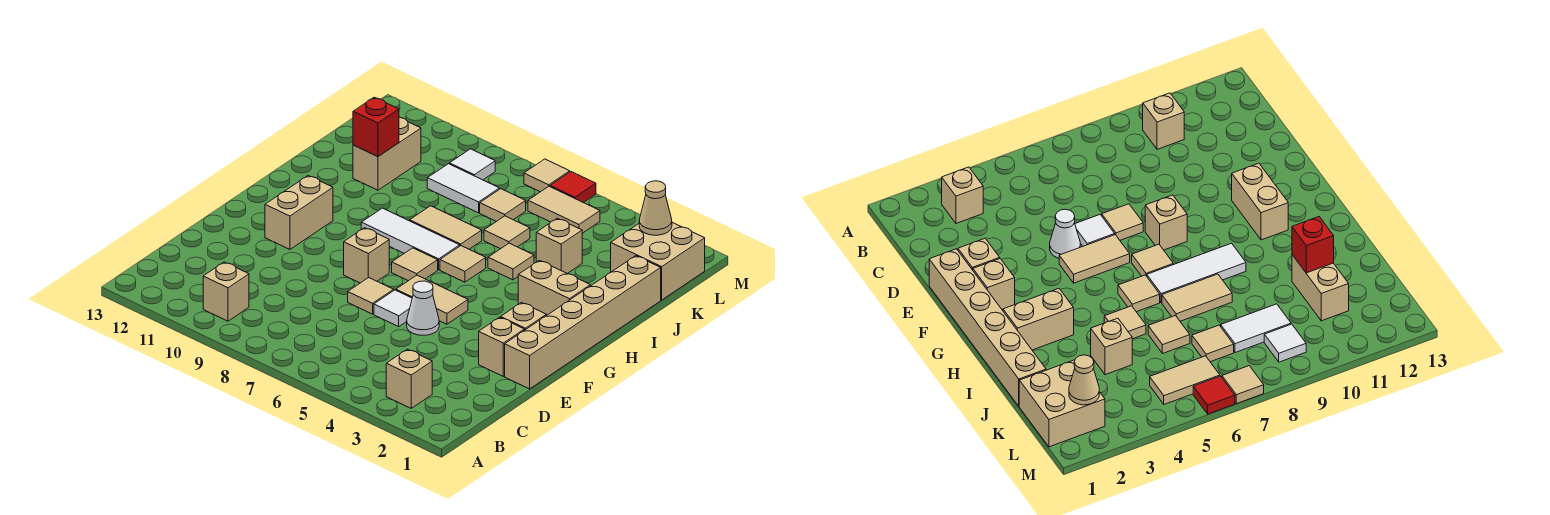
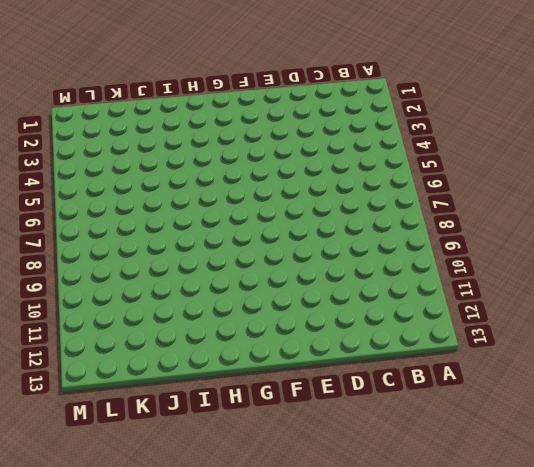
none -> tan 1x1 brick [386,349,432,408]
none -> tan 1x1 brick [203,262,249,321]
none -> tan 1x6 brick [505,256,661,389]

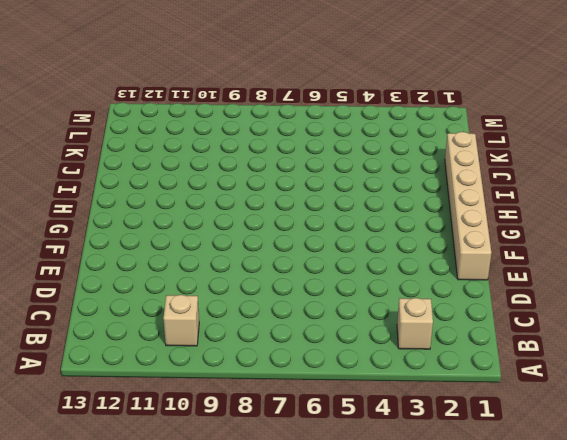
none -> tan 1x1 brick [479,317,524,376]
none -> white 1x1 cone [407,281,439,335]
none -> white 1x1 tile [374,290,412,327]

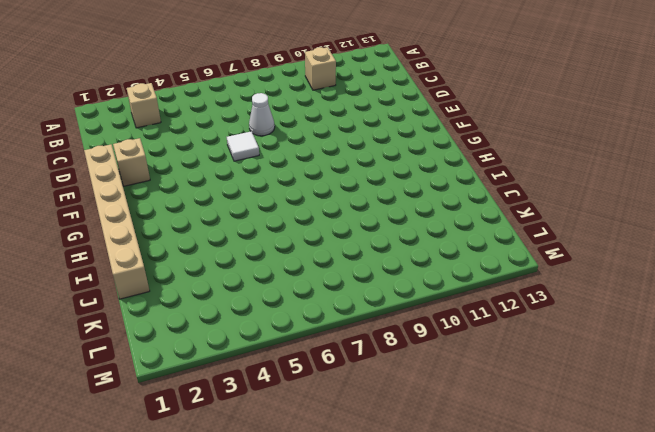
white 1x1 cone [249,93,275,136] -> white 1x1 cone moved to [407,281,439,335]
none -> tan 1x1 tile [348,278,394,314]
none -> tan 1x1 brick [501,303,546,330]
none -> tan 1x2 tile [396,275,468,324]

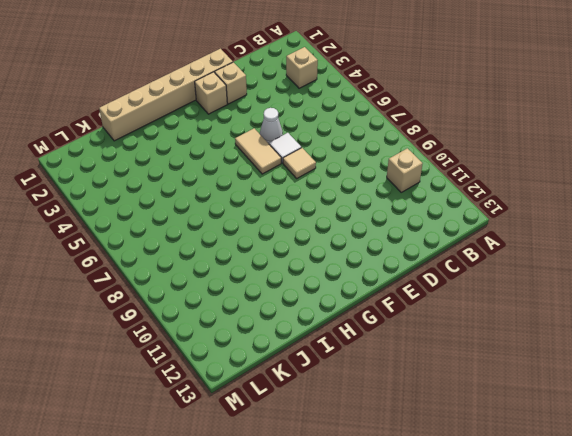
none -> tan 1x1 brick [344,228,389,283]
none -> tan 1x2 brick [265,176,333,249]
none -> tan 1x1 tile [392,248,438,281]

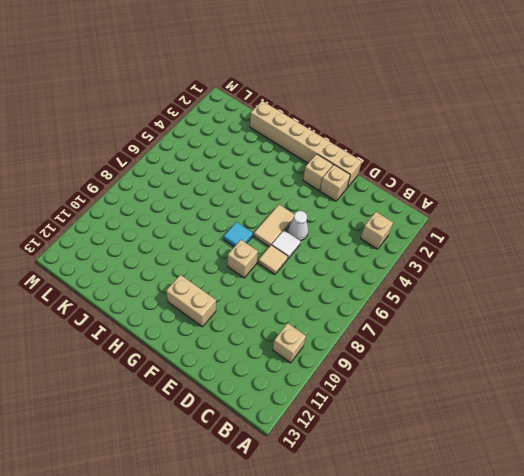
cyan 1x1 tile [224,222,253,247] -> tan 1x1 tile [392,248,438,281]
none -> tan 1x2 brick [518,260,590,316]
none -> tan 1x1 tile [440,246,486,282]
none -> white 1x3 tile [361,208,460,270]

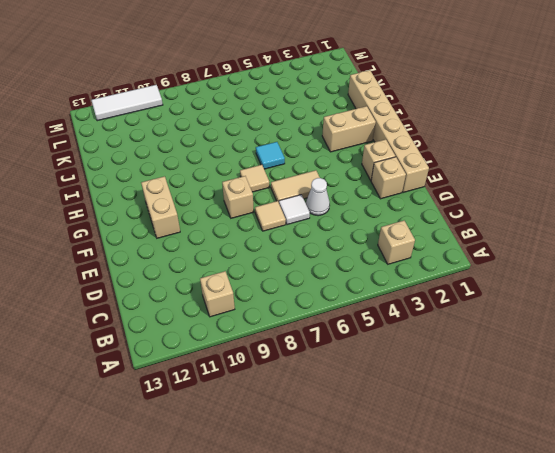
cyan 1x1 tile [256,142,285,169] -> tan 1x1 tile [440,246,486,282]
white 1x3 tile [91,85,163,121] -> white 1x3 tile moved to [361,208,460,270]
none -> tan 1x1 tile [488,243,534,280]
none -> tan 1x2 tile [410,206,482,249]
none -> tan 1x1 brick [536,218,582,274]

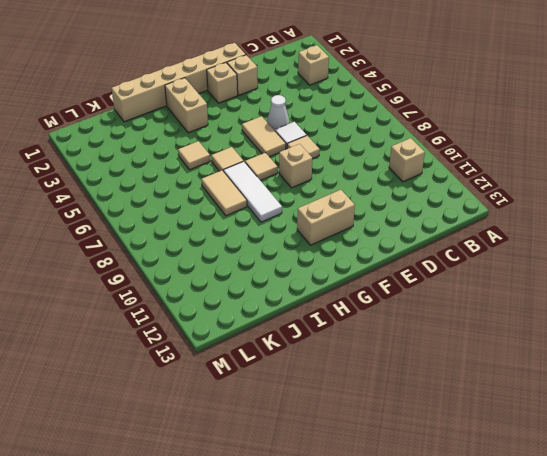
none -> tan 1x1 brick [536,218,582,274]
none -> tan 1x1 tile [484,216,530,249]
none -> tan 1x2 brick [353,117,421,190]

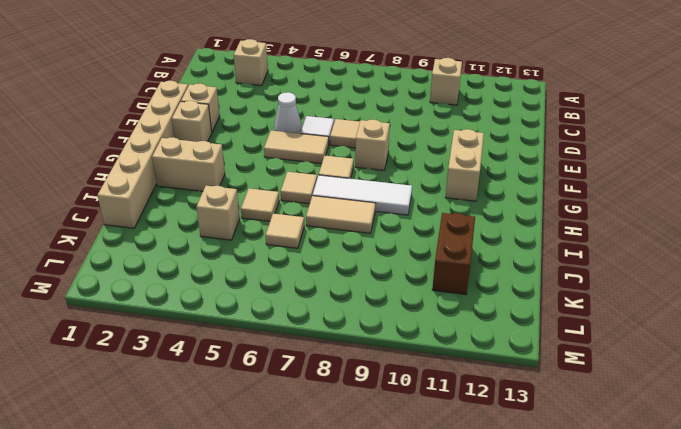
brown 1x2 brick [432,213,475,294] -> tan 1x2 brick [353,117,421,190]
none -> tan 2x2 brick [611,223,705,300]
none -> tan 1x1 tile [480,189,526,222]
none -> white 1x2 tile [427,164,500,213]

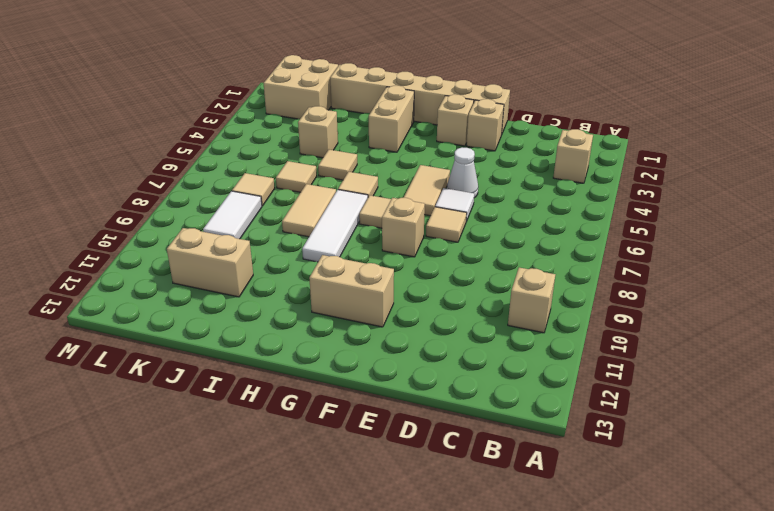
none -> tan 1x2 tile [528,186,600,233]
none -> white 1x1 tile [450,149,495,180]
none -> red 1x1 tile [550,172,596,203]

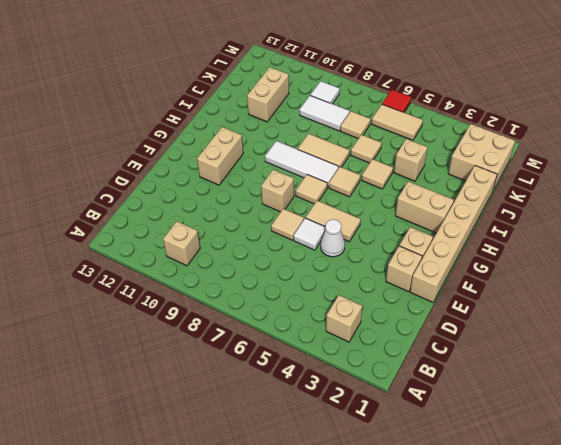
none -> tan 1x1 tile [524,159,570,192]
none -> red 1x1 brick [353,97,399,157]
none -> tan 1x1 cone [639,181,672,235]

